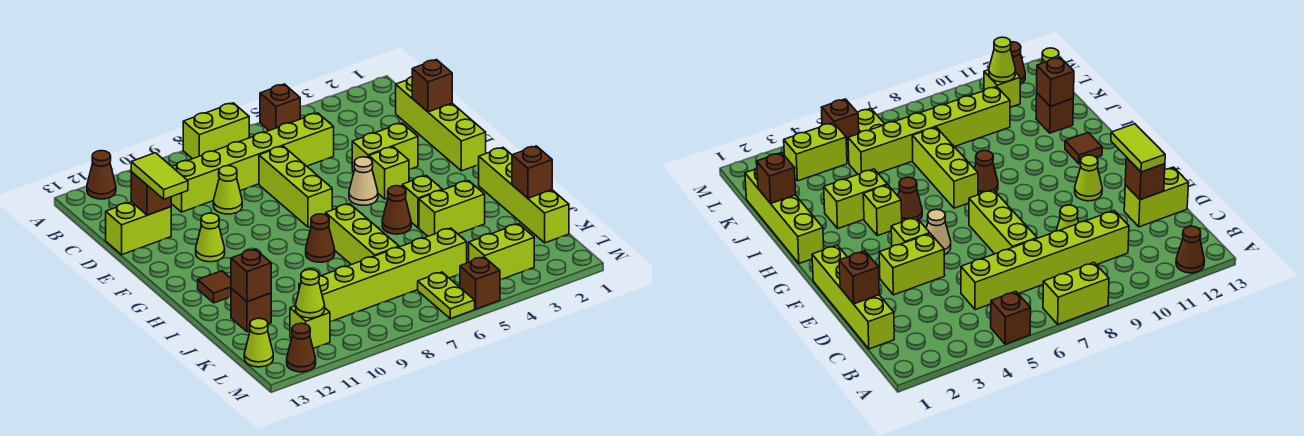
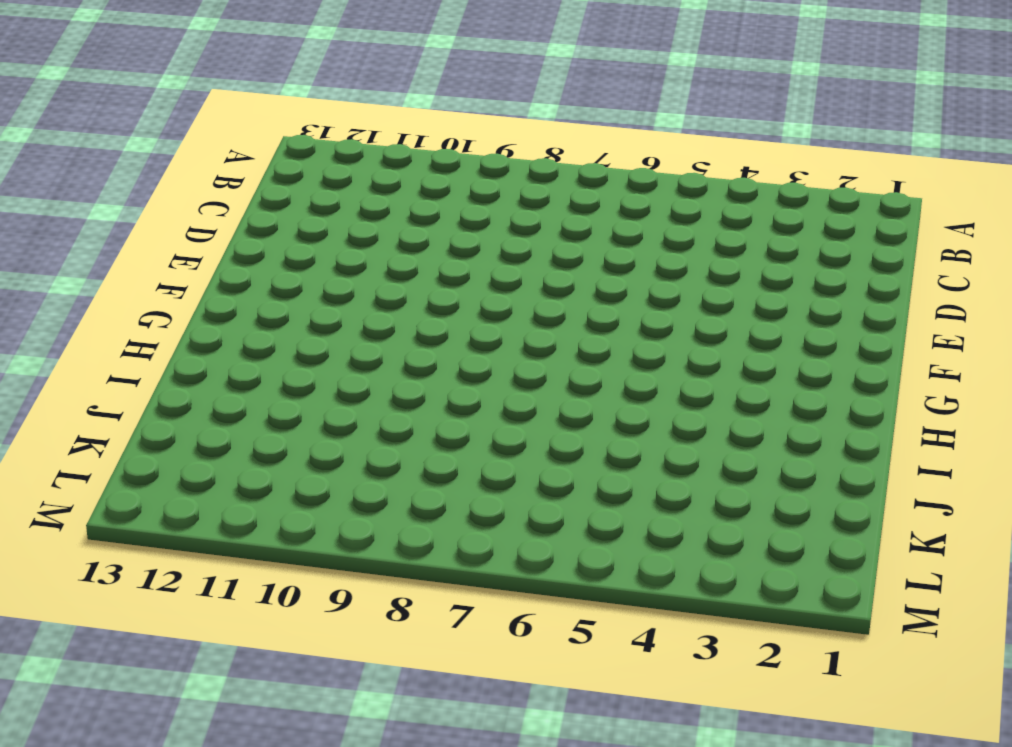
none -> brown 1x1 brick [260,84,300,131]
none -> lime 1x2 brick [183,103,249,159]
none -> brown 1x1 cone [87,151,116,199]
none -> lime 1x4 brick [396,77,486,171]

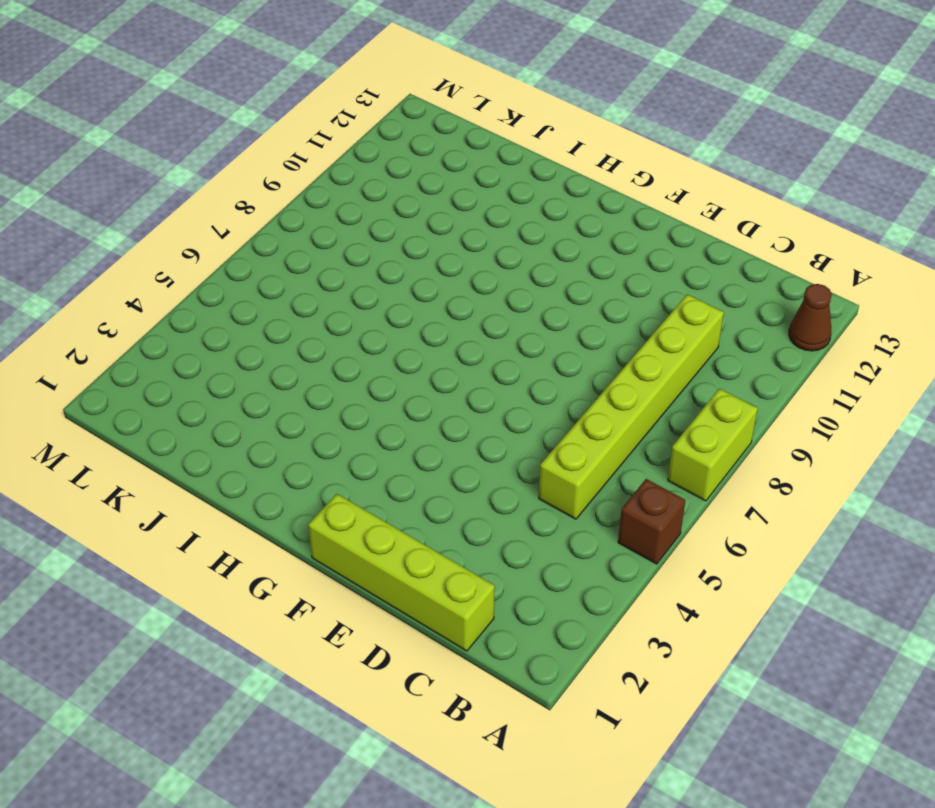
none -> lime 1x3 brick [259,146,332,227]
none -> lime 1x1 cone [213,166,242,214]
none -> lime 1x2 brick [106,202,171,255]
none -> lime 1x2 brick [352,123,418,172]

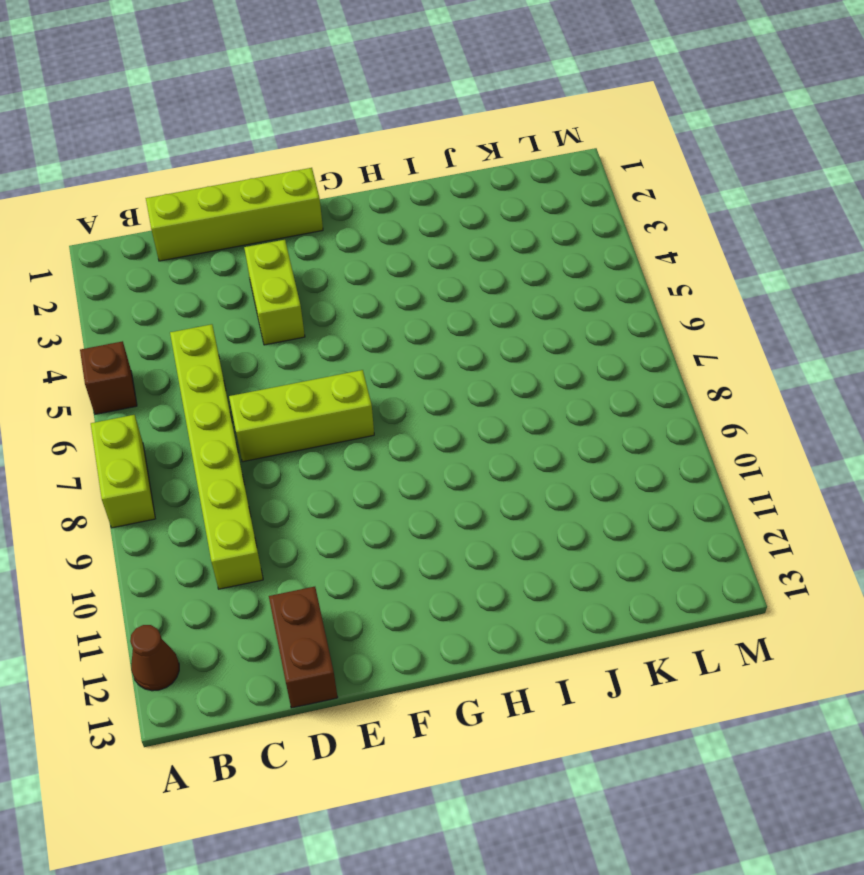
brown 1x2 brick [269,587,338,708] -> lime 1x2 brick [106,202,171,255]
none -> lime 1x1 cone [213,166,242,214]
none -> lime 1x1 brick [369,147,409,199]
none -> tan 1x1 cone [349,157,378,205]
none -> lime 1x1 cone [196,213,225,262]

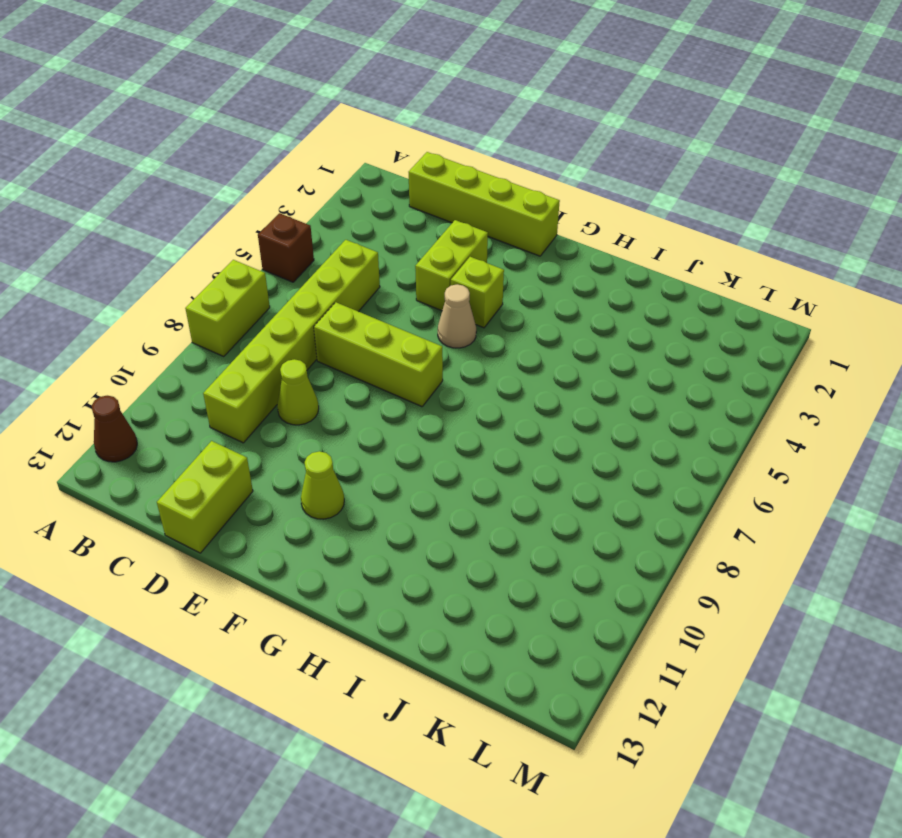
none -> lime 1x4 brick [479,148,569,243]
none -> lime 1x1 brick [402,176,442,228]
none -> brown 1x1 cone [382,186,411,234]
none -> lime 1x3 brick [326,204,399,265]

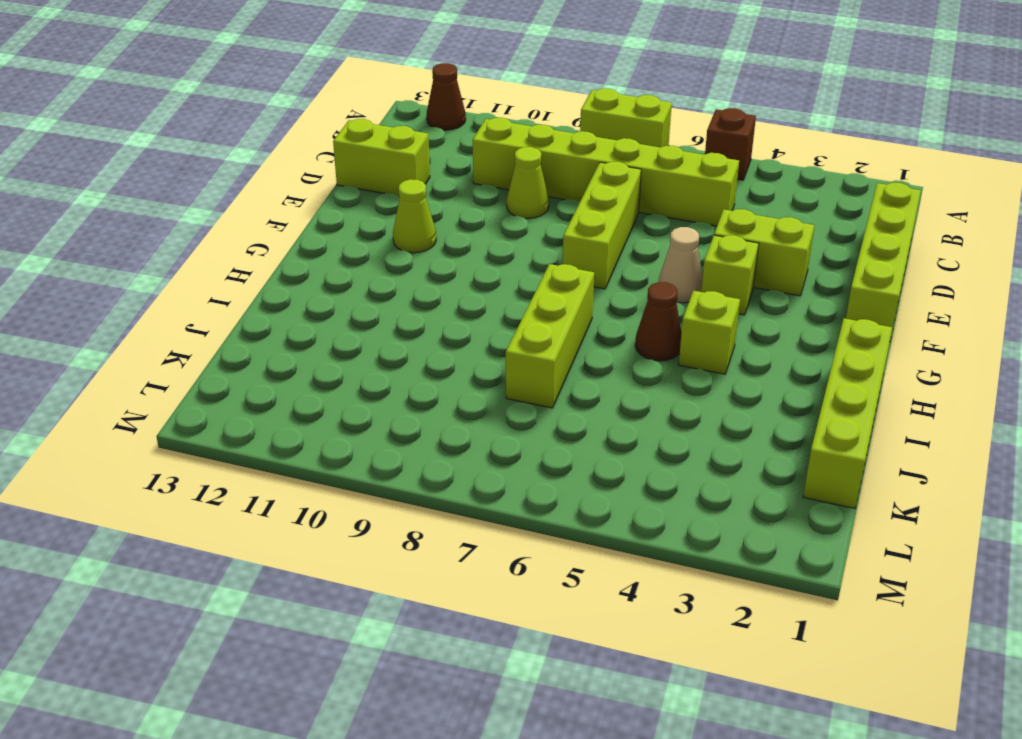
none -> brown 1x1 cone [306,214,335,262]
none -> brown 1x1 tile [198,271,231,303]
none -> lime 1x2 brick [419,181,485,236]
none -> brown 1x1 brick [231,289,271,332]

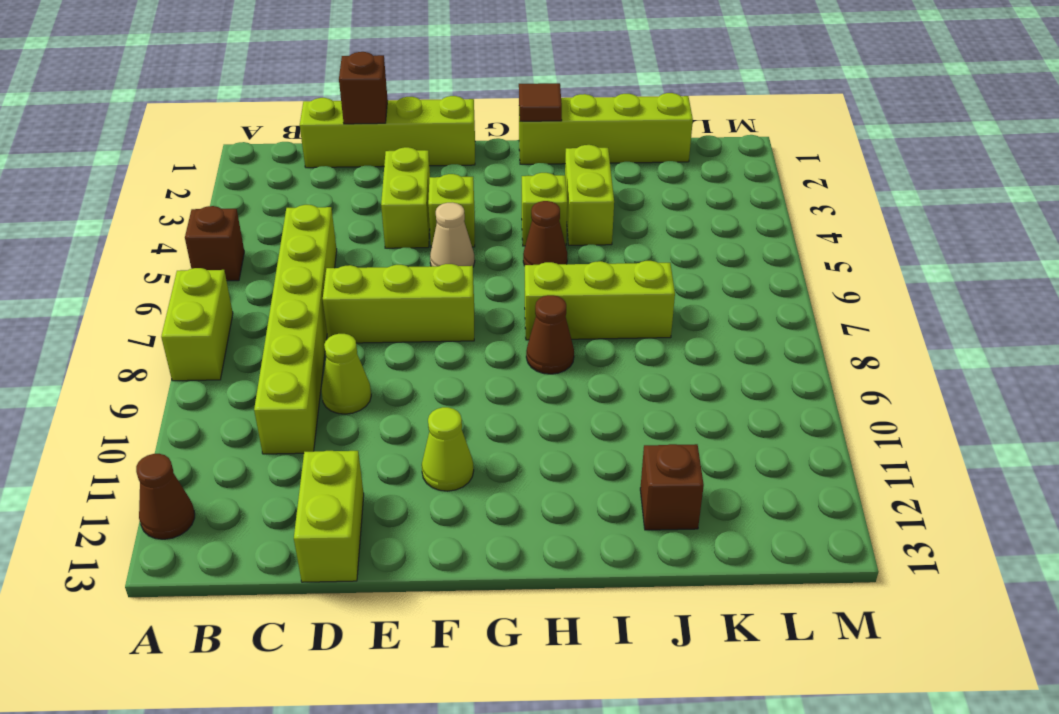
brown 1x1 tile [519,83,562,121] -> brown 1x1 tile moved to [198,271,231,303]
none -> lime 1x6 brick [299,228,467,321]
none -> lime 1x2 brick [469,224,534,279]
none -> lime 1x2 plate [418,272,475,319]
none -> lime 1x1 brick [290,306,330,349]

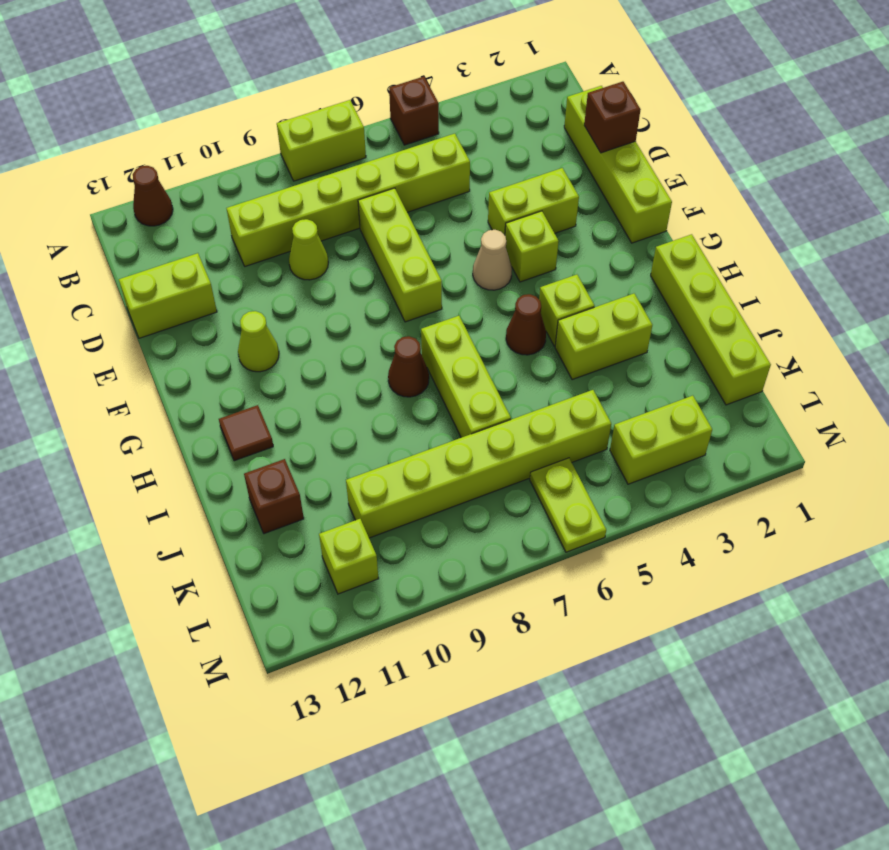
none -> lime 1x1 cone [244,318,273,367]
none -> brown 1x1 brick [460,257,500,309]
none -> brown 1x1 cone [287,323,316,372]
none -> brown 1x1 brick [131,172,171,215]

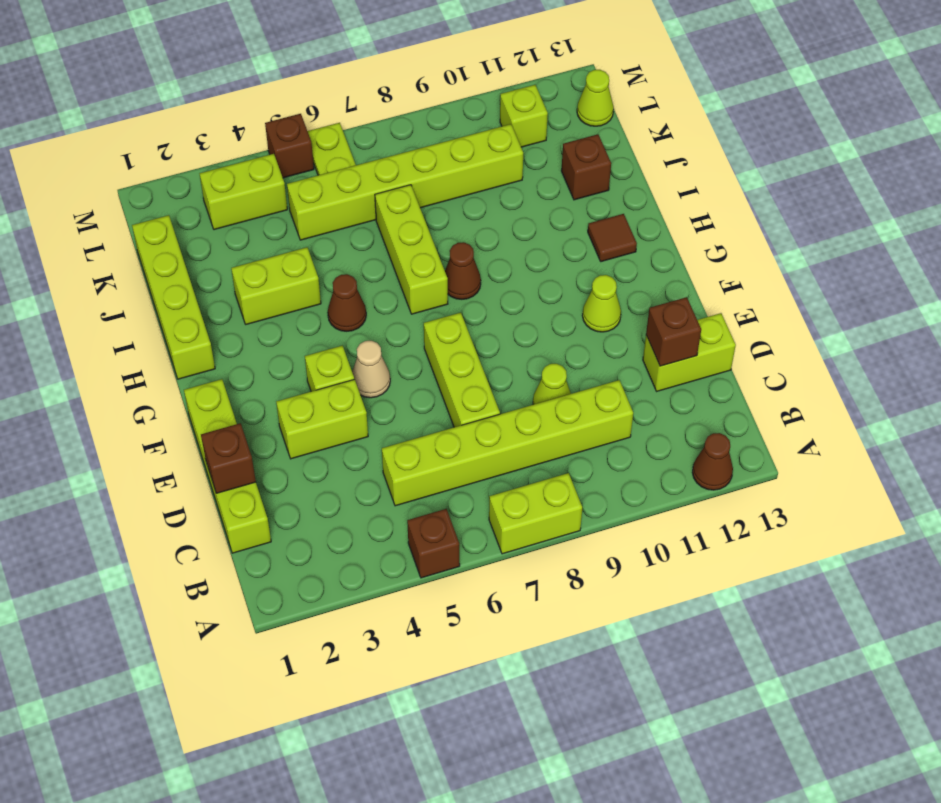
none -> lime 1x1 brick [402,176,442,228]
none -> brown 1x1 cone [287,323,316,372]
none -> brown 1x1 brick [512,146,552,198]
none -> brown 1x1 brick [231,249,271,302]

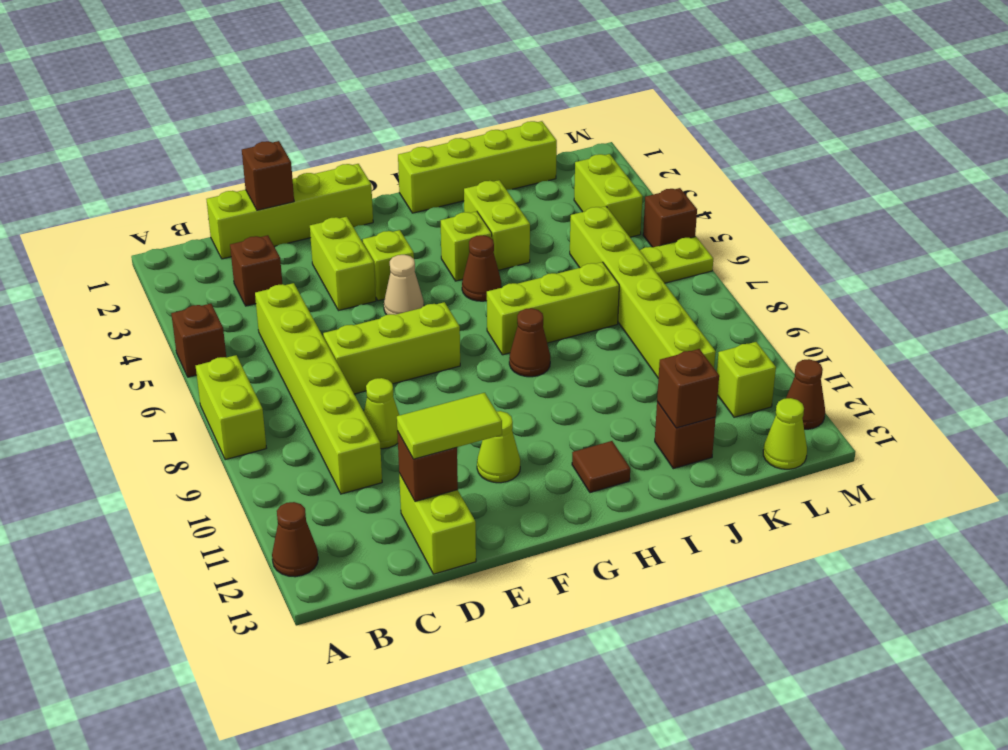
brown 1x1 brick [230,235,282,306] -> brown 1x1 brick moved to [512,146,552,198]
none -> lime 1x1 cone [296,269,325,318]

